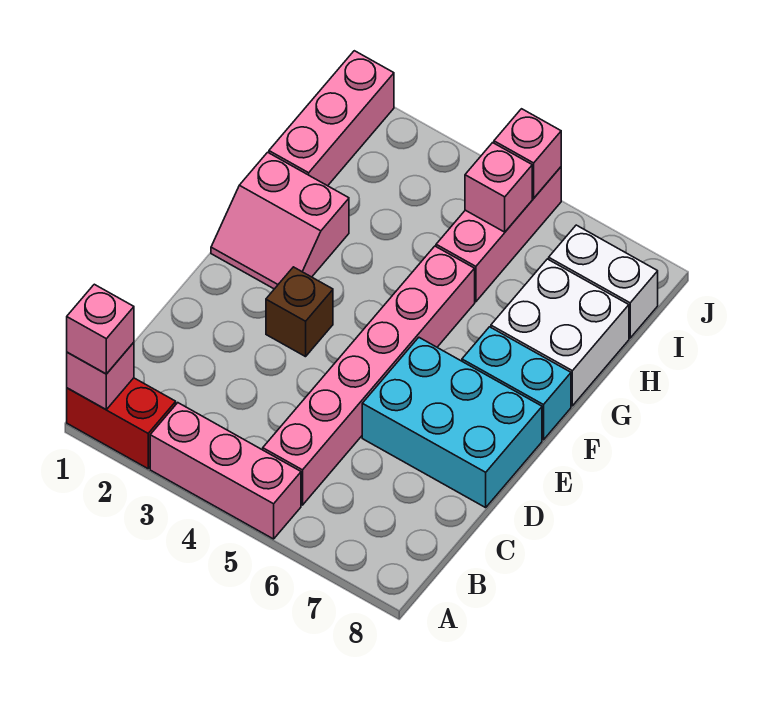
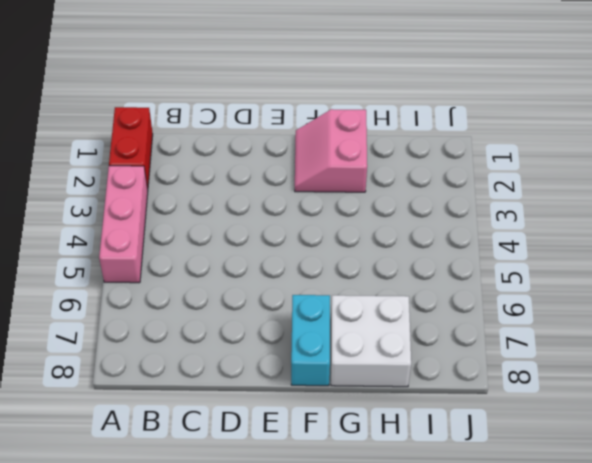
none -> pink 1x6 brick [263,246,475,505]
none -> cyan 2x3 brick [362,338,542,508]
none -> brown 1x1 brick [266,267,333,357]

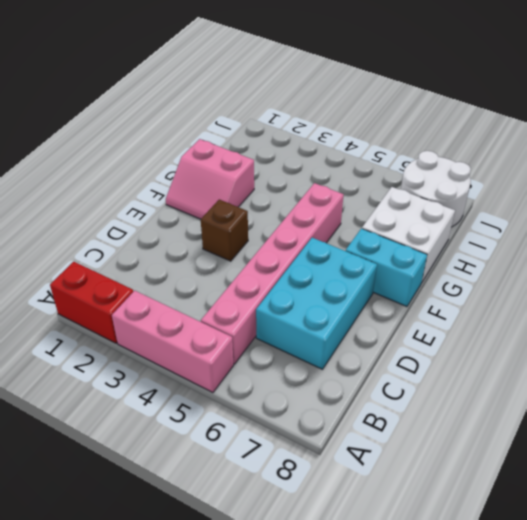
cyan 2x3 brick [256,238,377,369] -> cyan 2x3 brick turned to [362,338,542,508]
white 2x2 round brick [401,151,471,227] -> white 1x2 brick [549,225,658,338]
none -> pink 1x3 brick [269,51,394,186]
none -> pink 1x3 brick [436,167,561,302]
none -> pink 1x1 brick [67,342,134,409]

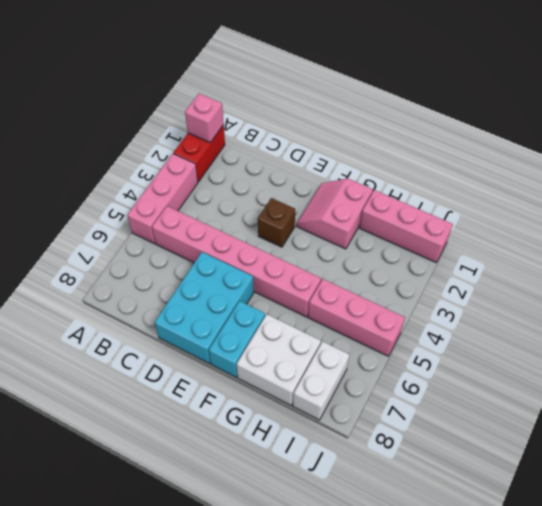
none -> pink 1x1 brick [465,143,532,232]
none -> pink 1x1 brick [494,109,561,198]
none -> pink 1x1 brick [67,284,134,374]

